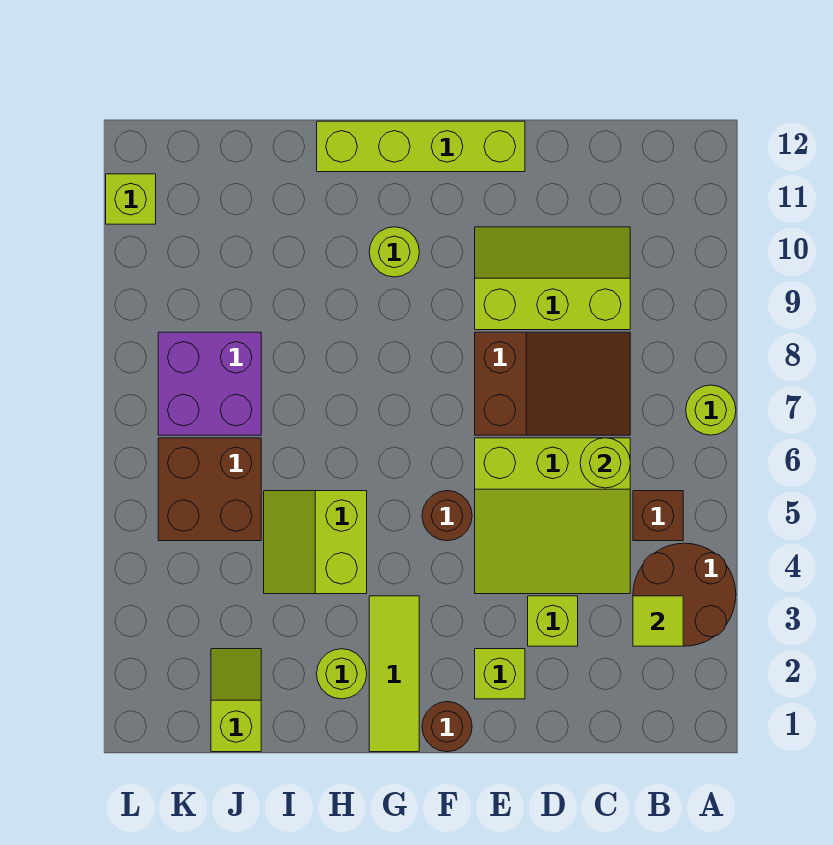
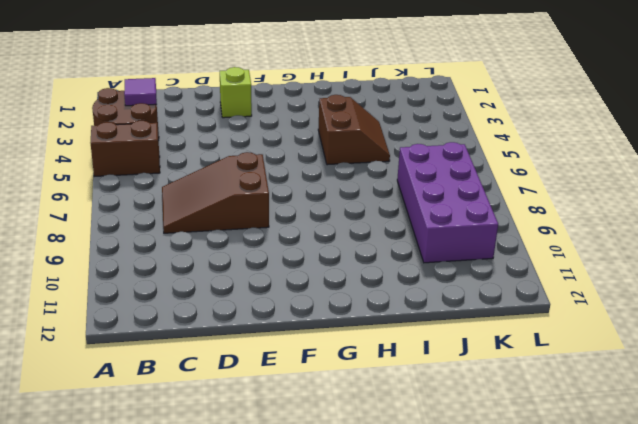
brown 1x2 brick [90,121,160,177] -> brown 1x1 brick [633,491,683,541]
purple 1x1 tile [124,78,157,106] -> lime 1x1 tile [633,596,683,646]
brown 2x2 slope [318,95,390,165] -> lime 2x2 slope [264,491,367,594]
purple 2x4 brick [397,142,498,263] -> purple 2x2 brick [158,332,261,435]
none -> lime 1x1 round brick [686,385,736,435]
none -> lime 3x3 slope [475,438,630,594]
none -> lime 2x3 slope [475,227,630,330]

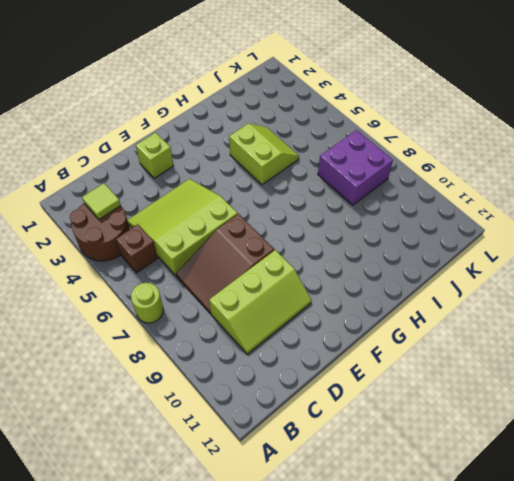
none -> lime 1x1 brick [528,596,578,646]
none -> lime 1x4 brick [317,121,525,172]
none -> brown 1x1 round brick [422,702,472,752]

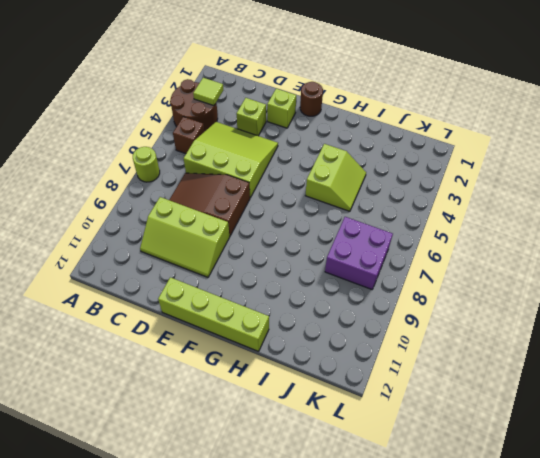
none -> brown 1x1 round brick [422,491,472,541]
none -> lime 1x3 tile [369,596,419,752]
none -> lime 1x1 round brick [369,227,419,277]

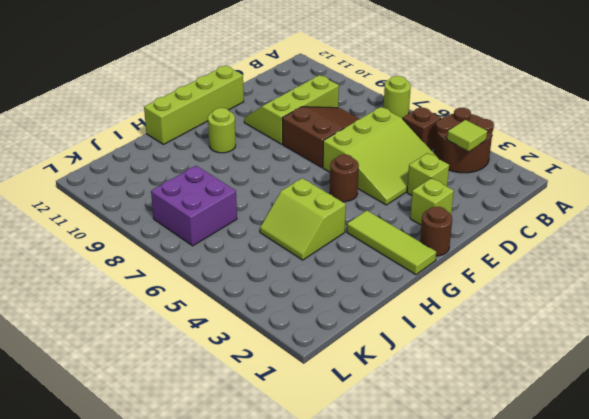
none -> lime 1x1 round brick [317,649,367,699]
none -> lime 1x2 slope [211,649,261,752]
none -> brown 2x2 brick [158,438,261,541]

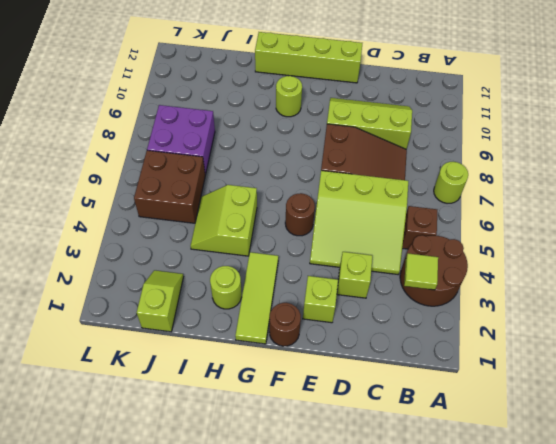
none -> lime 1x1 brick [106,174,156,224]
none -> lime 1x1 round brick [580,438,630,488]

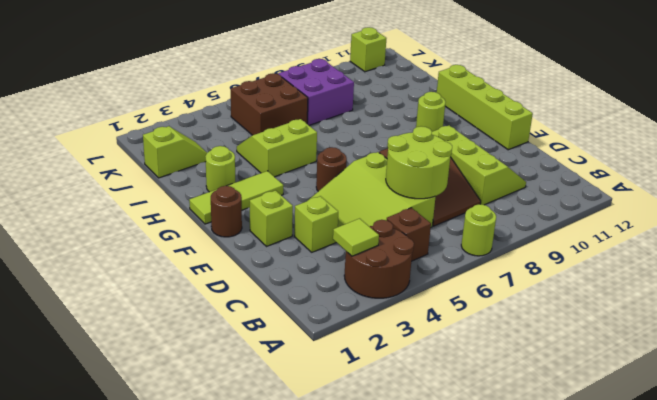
lime 2x2 round brick [386,126,452,199] -> lime 1x1 round brick [580,438,630,488]

